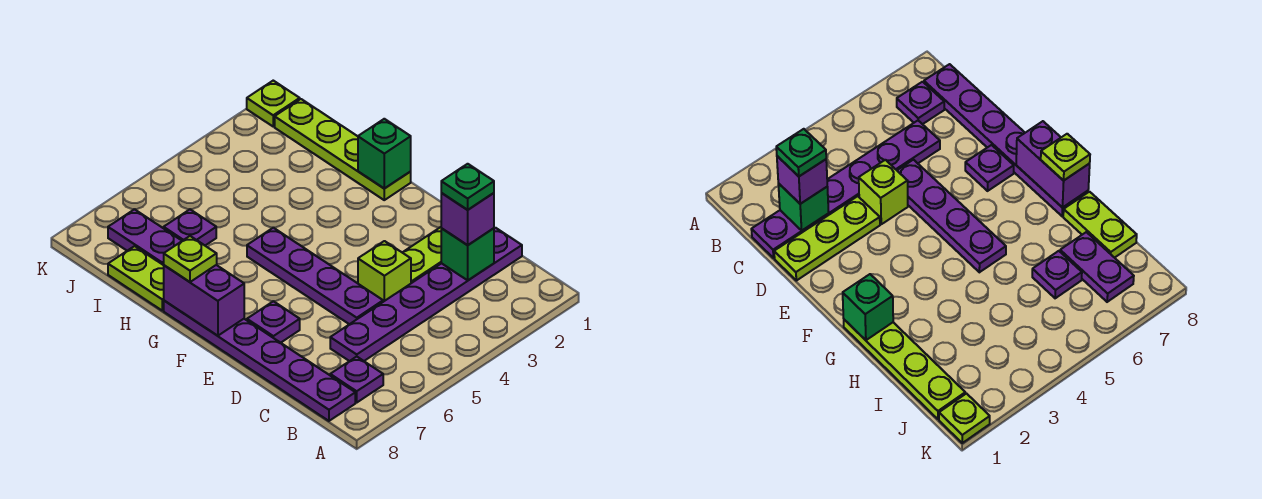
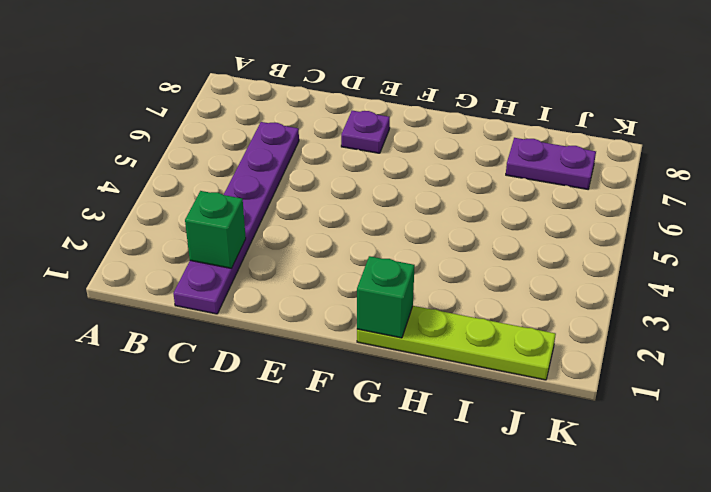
none -> purple 1x1 plate [330,357,383,402]
none -> purple 1x6 plate [164,301,355,421]
none -> lime 1x3 plate [402,227,441,283]

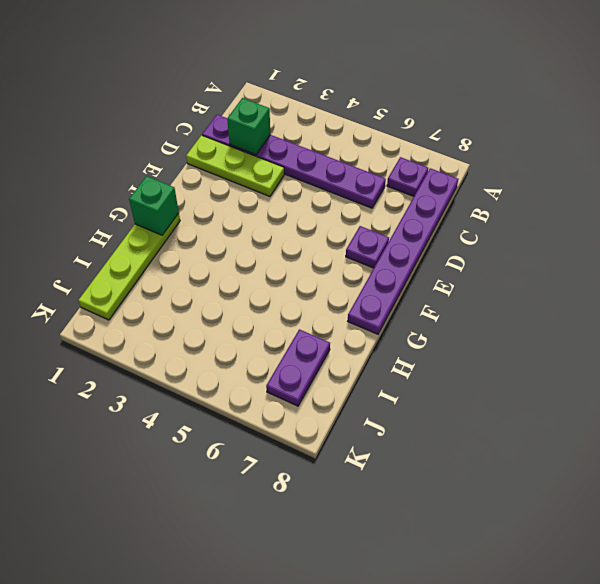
none -> lime 1x1 brick [358,241,411,302]
none -> purple 1x4 plate [247,228,383,324]
none -> lime 1x2 plate [108,246,164,311]

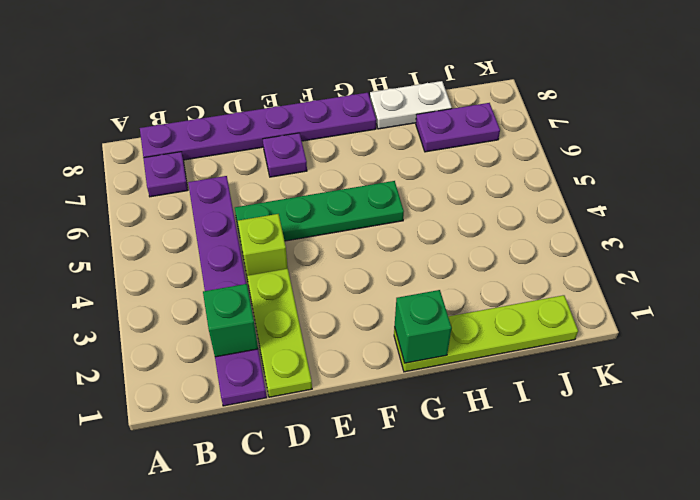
green 1x4 plate [235,181,404,241] -> purple 1x4 plate [247,228,383,324]
white 1x2 plate [370,81,452,129] -> lime 1x2 plate [108,246,164,311]
none -> purple 1x1 plate [164,210,216,245]
none -> lime 1x1 plate [247,81,300,126]
none -> purple 1x2 brick [164,265,244,336]

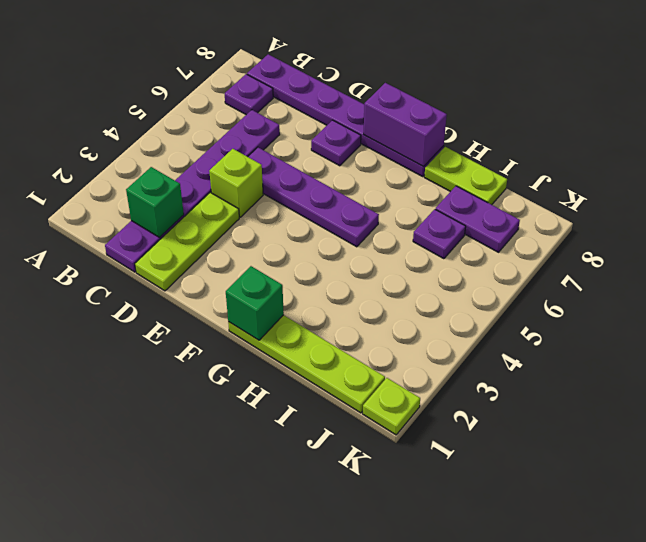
none -> purple 1x1 brick [441,193,494,245]
none -> lime 1x1 plate [164,236,217,282]
none -> green 1x1 plate [441,164,494,210]

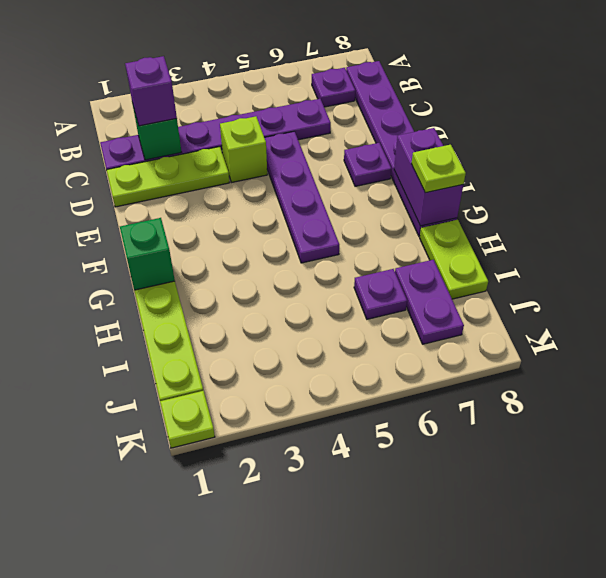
none -> green 1x1 plate [441,164,494,210]

